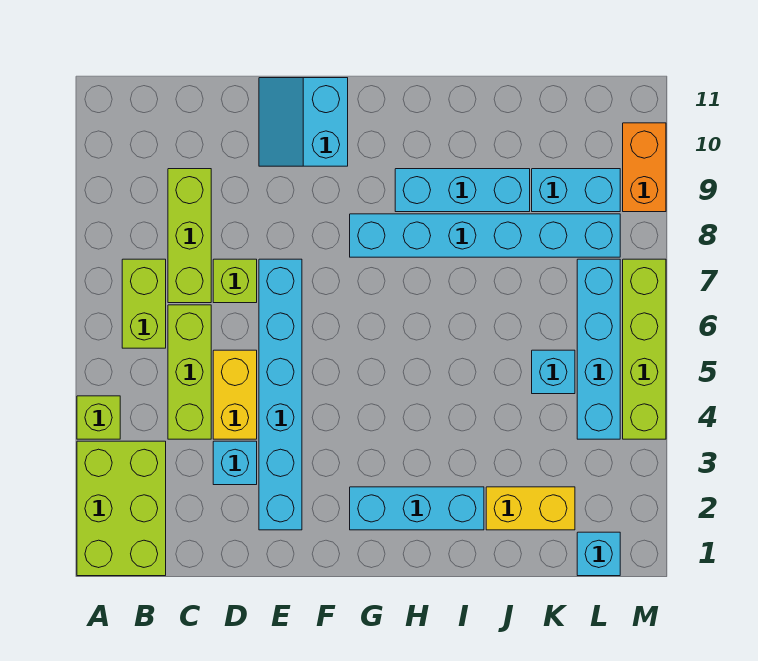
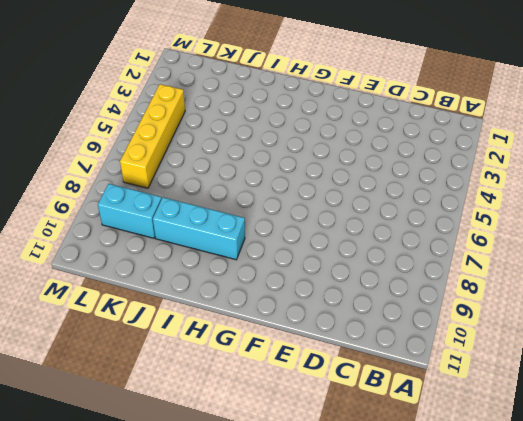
yellow 1x4 brick [120,84,185,188] -> cyan 1x4 brick [577,259,620,439]
none -> lime 2x3 brick [77,441,166,576]
none -> lime 1x1 brick [77,396,120,439]
none -> lime 1x2 brick [122,259,166,348]

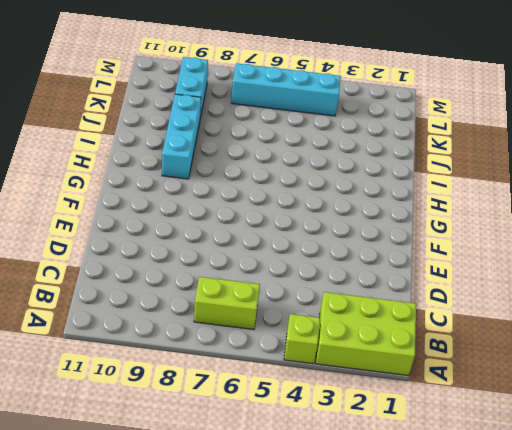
none -> lime 1x3 brick [168,305,211,439]
none -> lime 1x3 brick [168,169,211,303]
none -> cyan 1x1 brick [213,441,257,485]

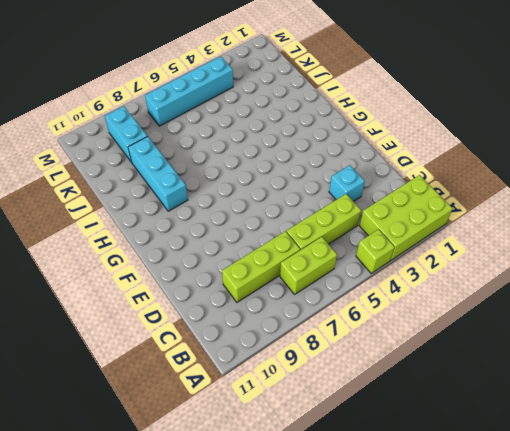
none -> yellow 1x2 brick [213,350,257,439]
none -> lime 1x1 brick [213,259,257,303]
none -> cyan 1x6 brick [259,259,302,530]

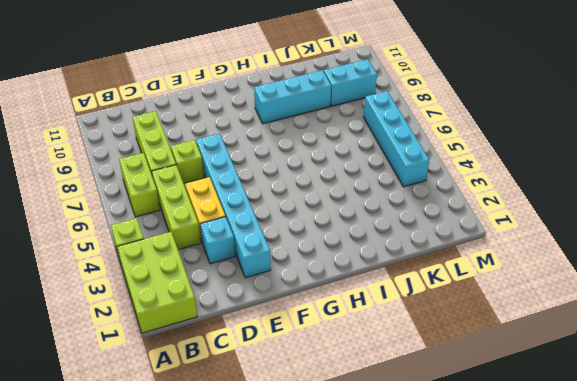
none -> cyan 2x2 slope [259,78,348,166]
none -> cyan 1x3 brick [350,487,484,530]
none -> cyan 1x6 brick [350,214,620,257]

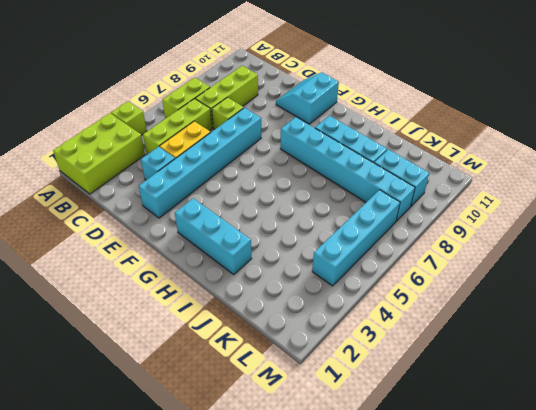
none -> yellow 1x2 brick [486,487,575,530]
none -> cyan 1x1 brick [532,350,575,394]
none -> cyan 1x1 brick [577,532,620,576]

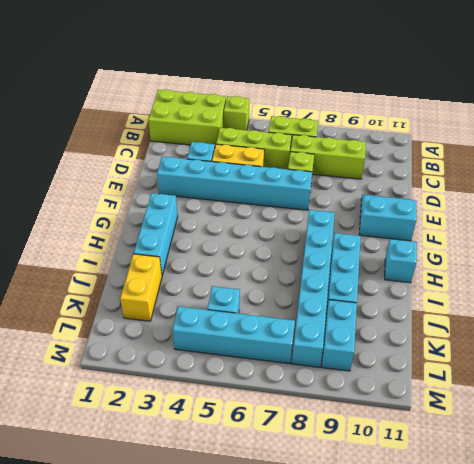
cyan 1x1 brick [385,239,417,283] -> cyan 1x1 brick moved to [577,532,620,576]
none -> lime 1x4 brick [623,259,666,439]
none -> orange 1x2 brick [623,123,666,212]

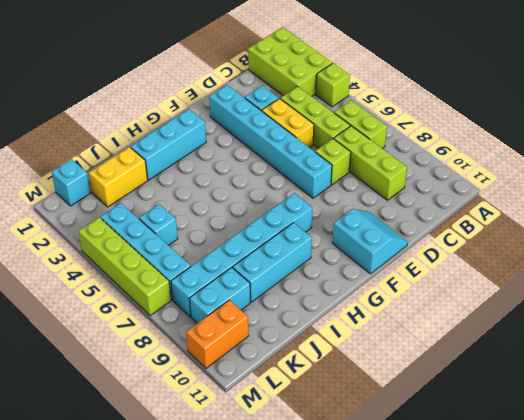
orange 1x2 brick [186,300,249,368] -> orange 1x2 brick turned to [623,123,666,212]

